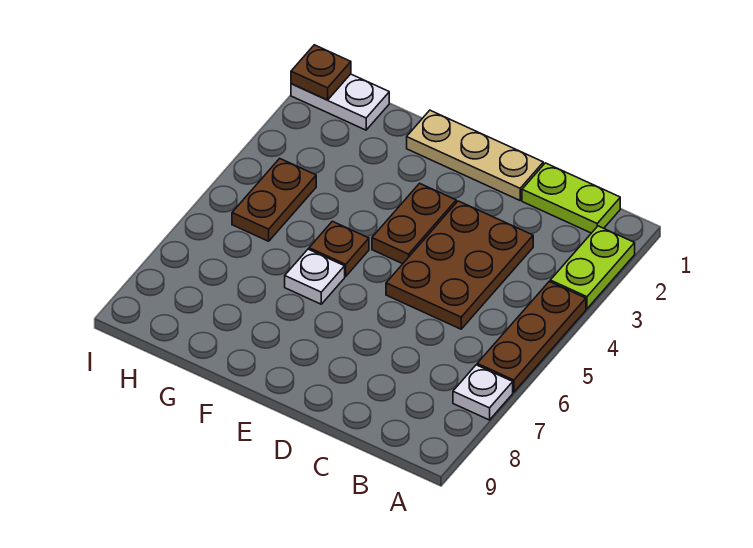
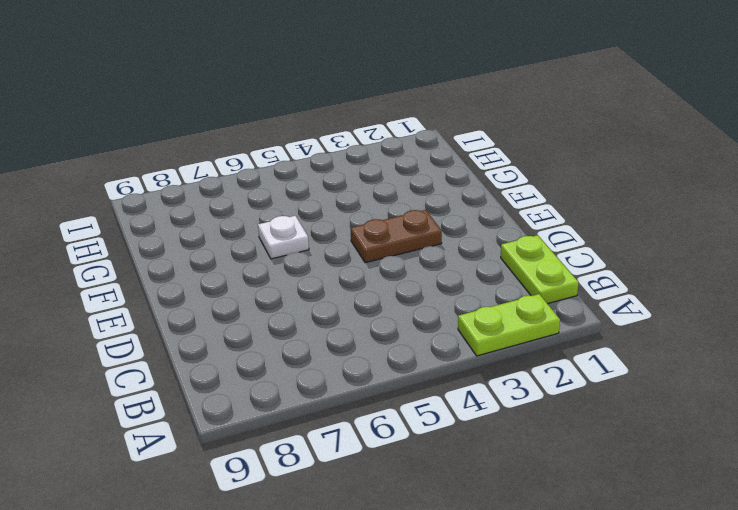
none -> brown 1x3 plate [477,282,586,392]
none -> white 1x1 plate [453,365,513,420]
none -> brown 2x3 plate [386,201,533,329]

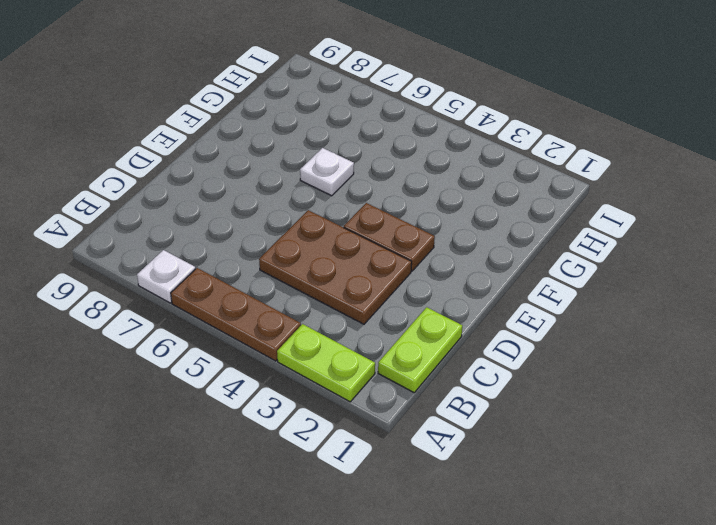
none -> tan 1x3 plate [407,110,543,200]
none -> brown 1x1 plate [309,221,369,276]
none -> white 1x2 plate [291,74,389,130]

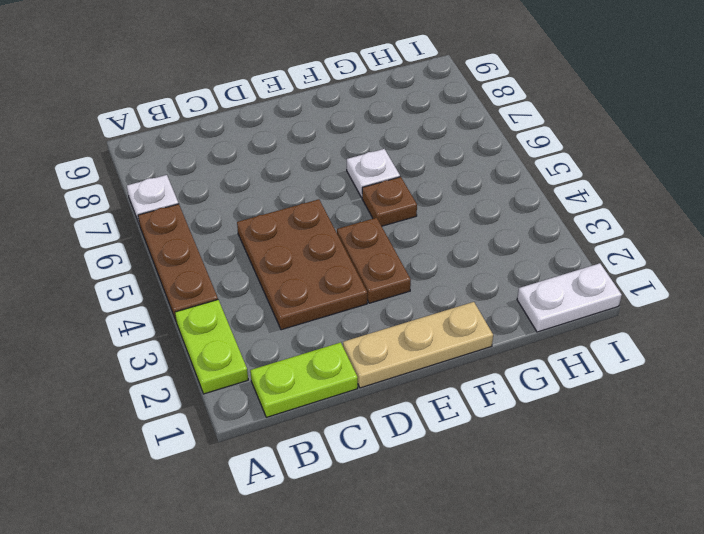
none -> brown 1x2 plate [232,159,316,241]
none -> brown 1x1 plate [291,45,351,100]

